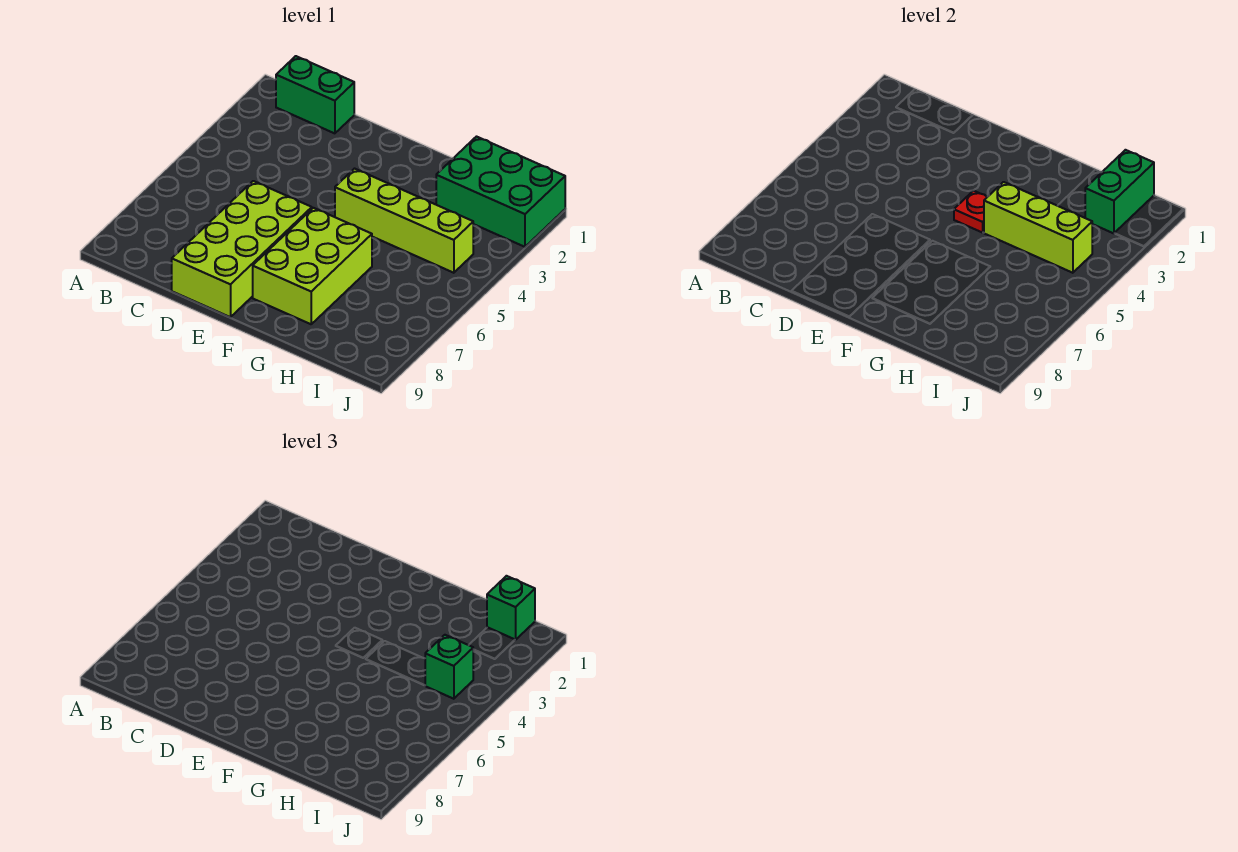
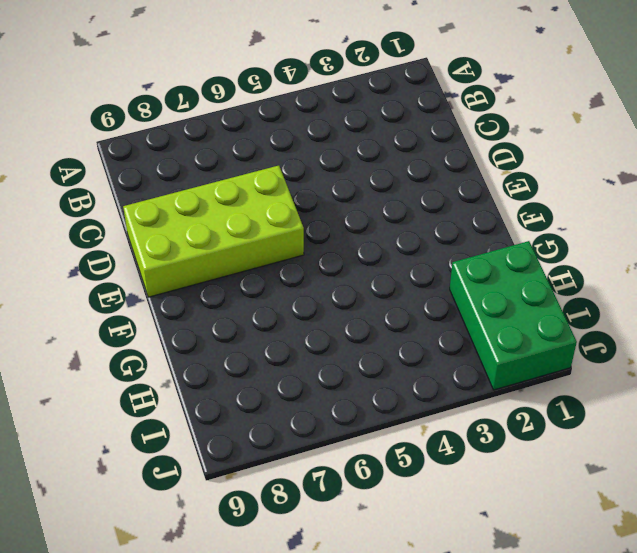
none -> green 1x2 brick [276,56,354,133]
none -> lime 1x4 brick [335,169,473,273]

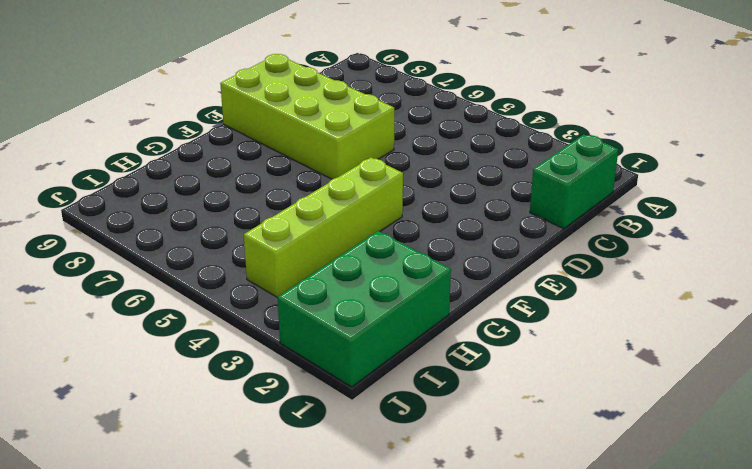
none -> lime 2x3 brick [253,208,372,324]
none -> red 1x1 plate [954,191,987,233]

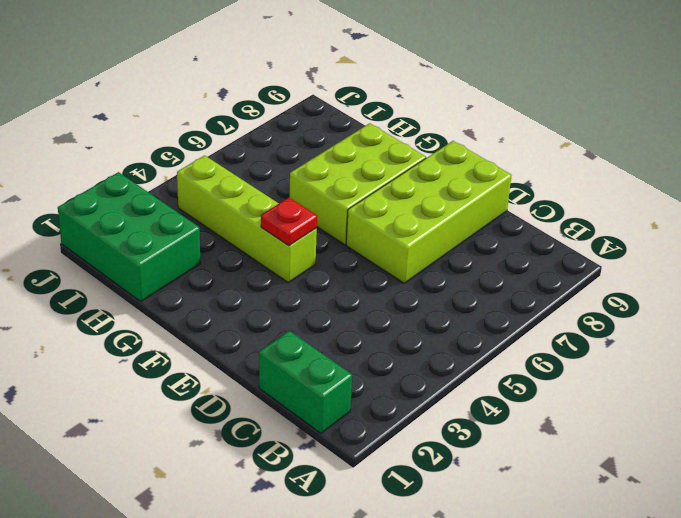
none -> lime 1x3 brick [984,182,1092,273]
none -> green 1x2 brick [1085,150,1154,233]

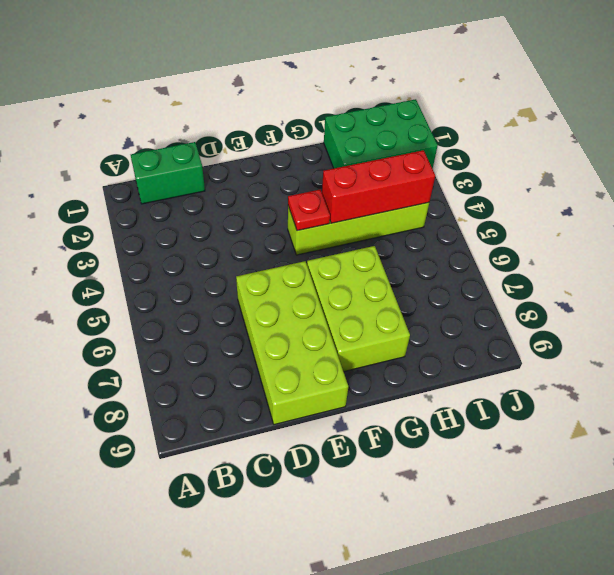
red 1x3 brick [322,150,435,223] -> lime 1x3 brick [984,182,1092,273]
none -> green 1x2 brick [1085,150,1154,233]
none -> green 1x1 brick [487,576,535,640]

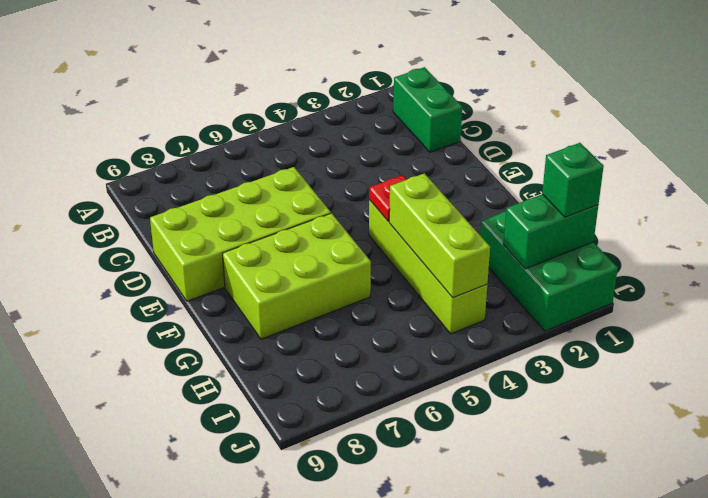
none -> green 1x1 brick [425,635,473,699]

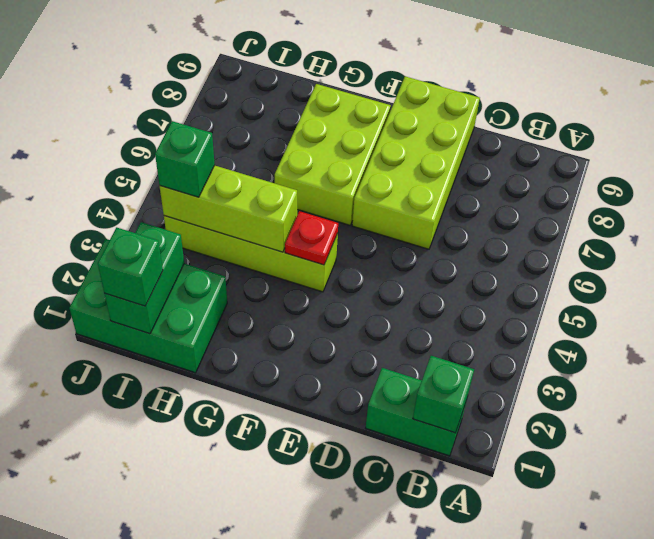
green 1x1 brick [413,356,474,433] -> none

